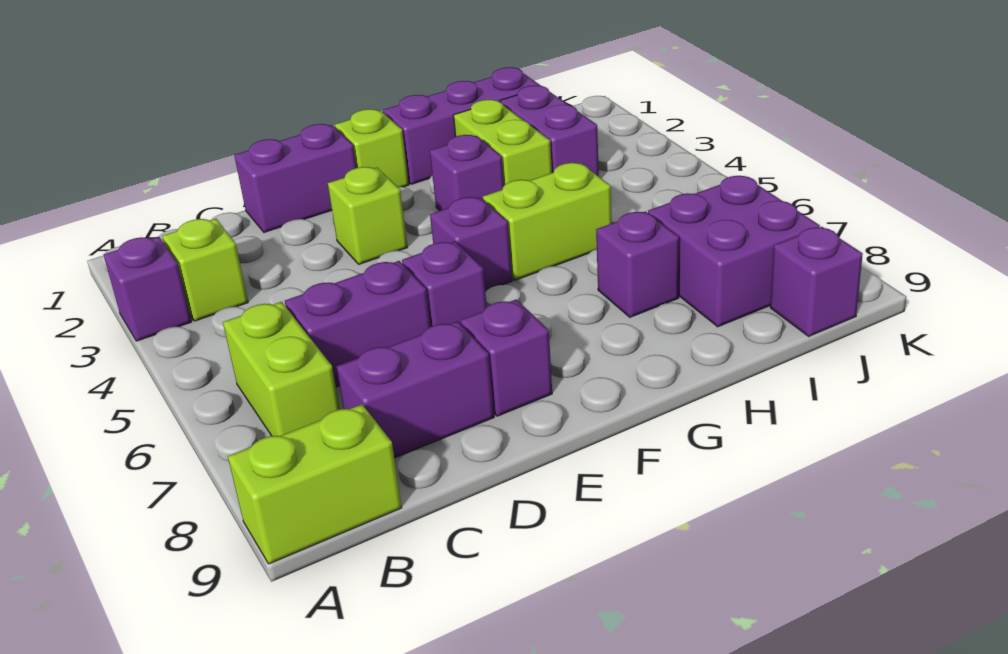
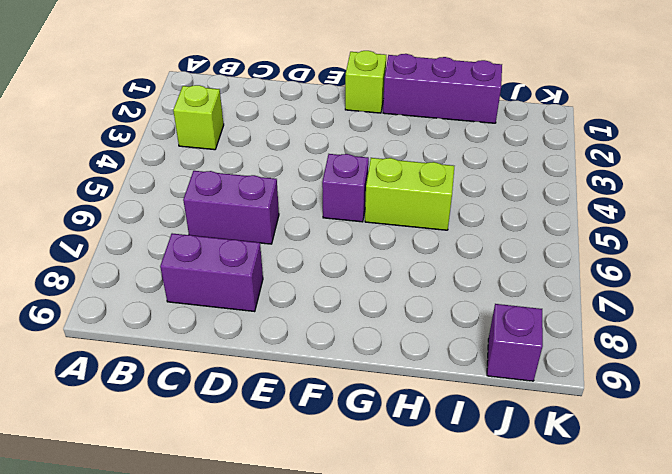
none -> purple 1x1 brick [104,237,192,341]
none -> lime 1x2 brick [228,404,402,564]
none -> lime 1x2 brick [223,302,340,436]

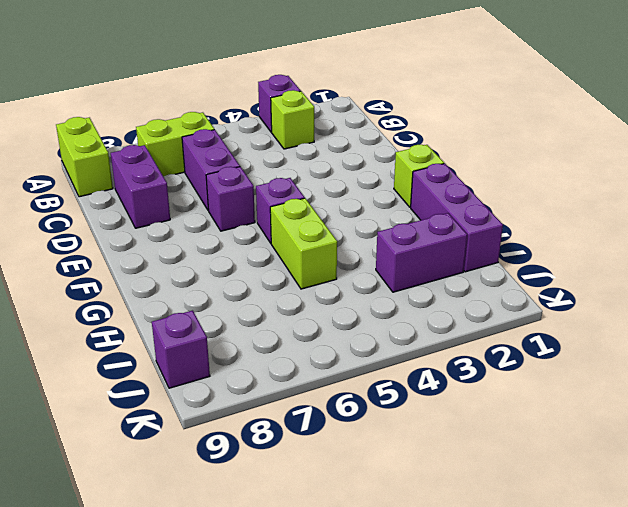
none -> purple 1x2 brick [234,124,356,232]
none -> lime 1x1 brick [328,167,408,264]
none -> purple 1x1 brick [460,299,552,416]

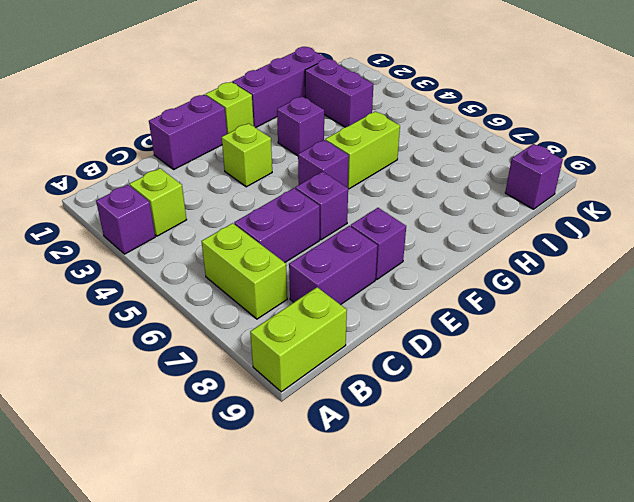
none -> lime 1x2 brick [453,100,552,185]
none -> purple 1x1 brick [596,212,679,317]
none -> purple 2x2 brick [648,176,820,327]

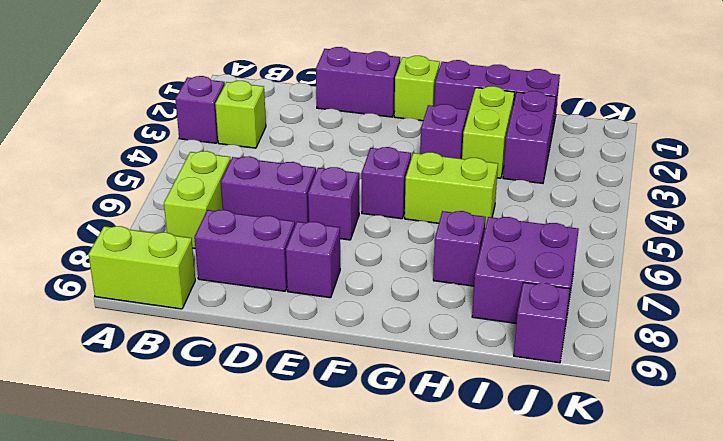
none -> lime 1x1 brick [328,167,408,264]

